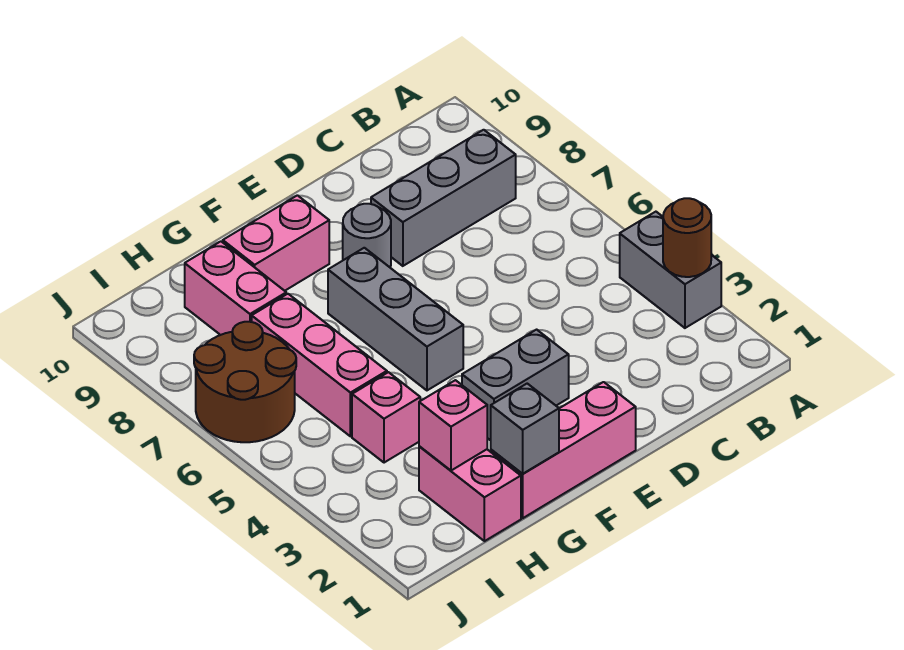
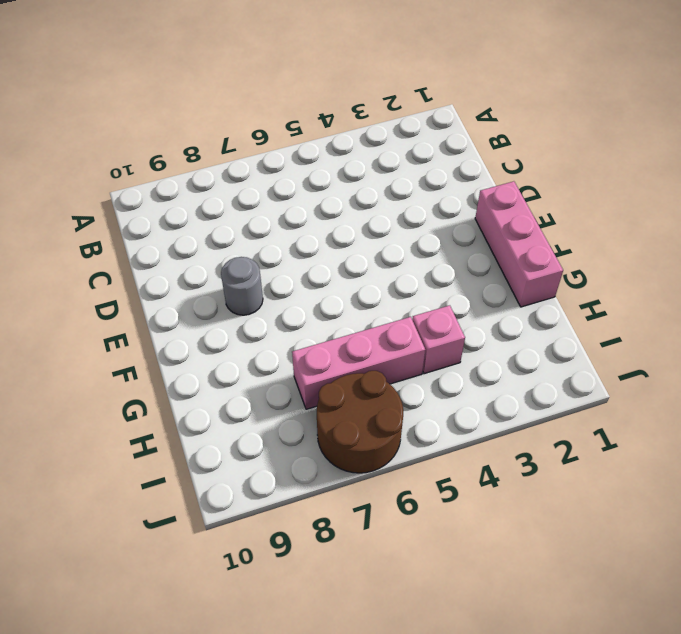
none -> grey 1x2 brick [620,212,721,328]
none -> grey 1x3 brick [371,130,516,266]
none -> grey 1x2 brick [462,330,569,440]

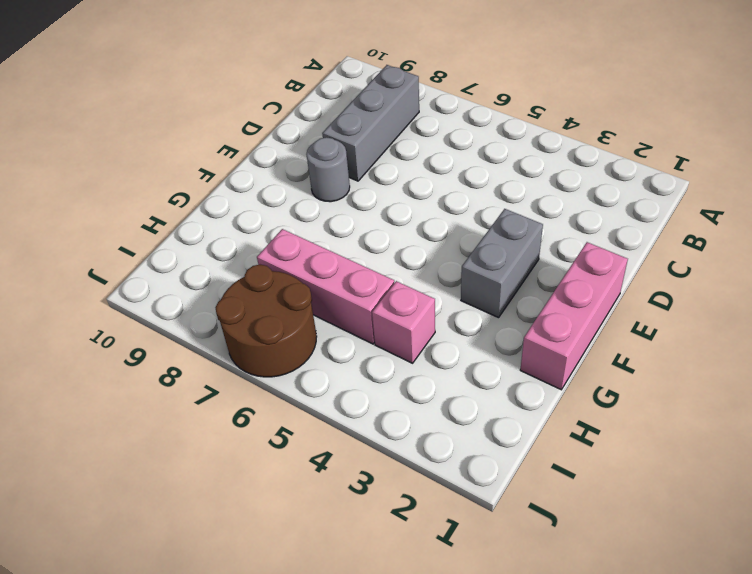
none -> grey 1x2 brick [620,212,721,328]
none -> grey 1x3 brick [328,248,463,390]
none -> pink 1x2 brick [223,195,329,291]

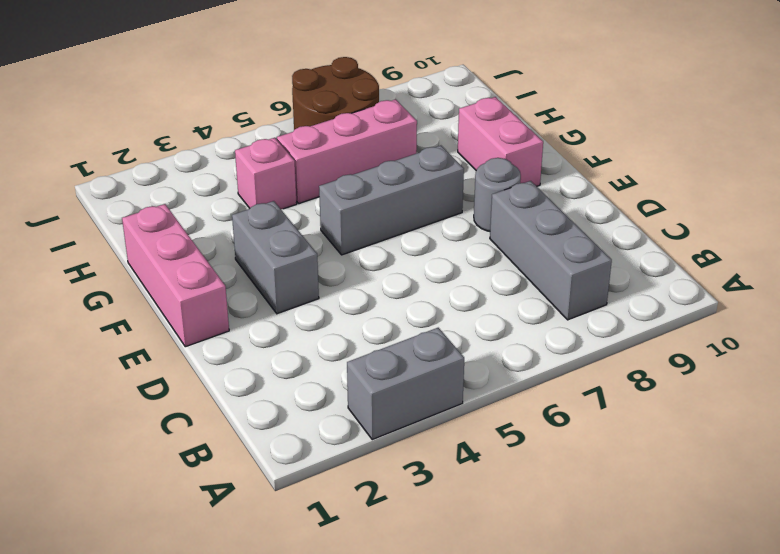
none -> pink 1x2 brick [419,446,521,541]
none -> pink 1x2 brick [185,241,286,335]
none -> brown 1x1 round brick [663,198,711,277]

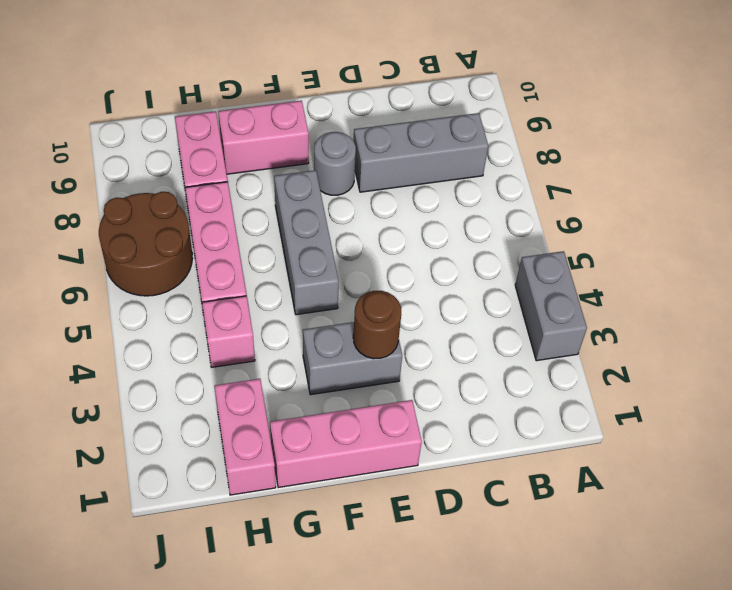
brown 1x1 round brick [353,291,401,359] -> brown 1x1 round brick moved to [663,198,711,277]
none -> grey 1x1 brick [491,384,559,474]
none -> pink 1x1 brick [419,380,487,471]

